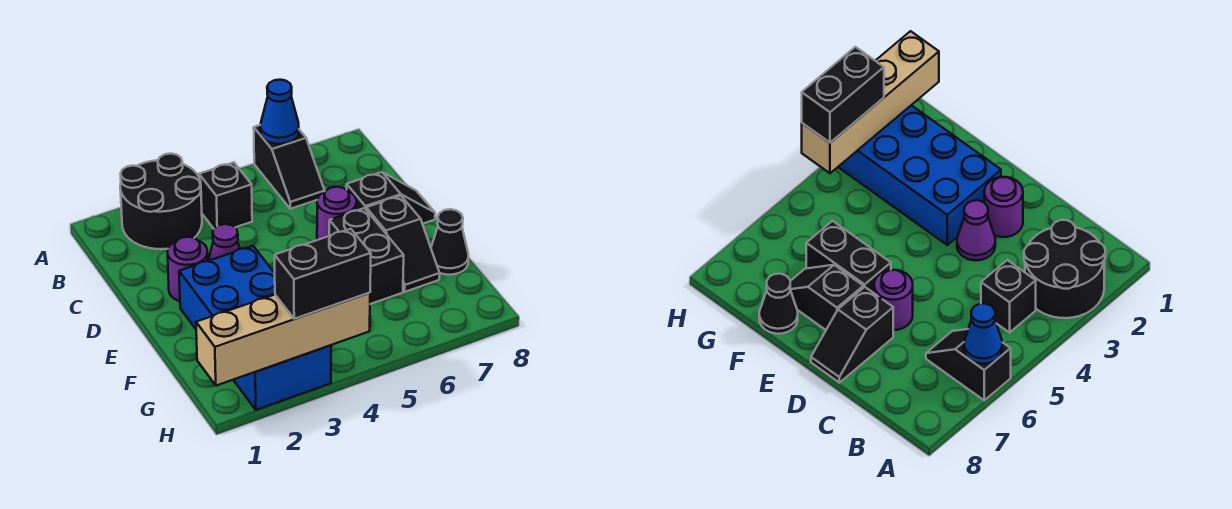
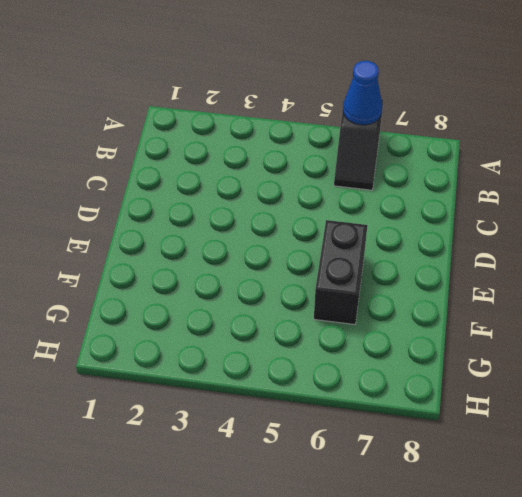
none -> black 2x2 round brick [120,154,202,249]
none -> black 1x1 brick [199,162,252,228]
none -> purple 1x1 round brick [168,237,208,301]

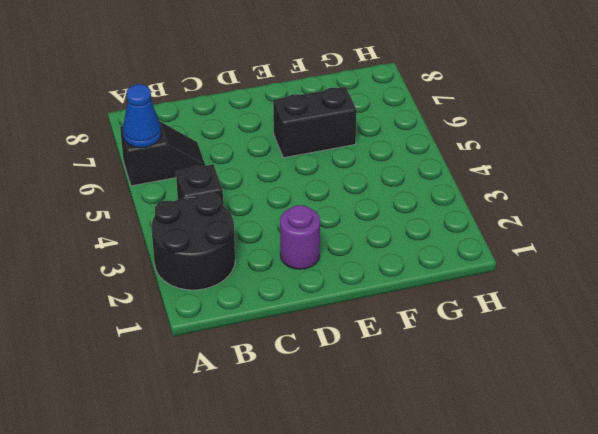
none -> purple 1x1 cone [208,224,240,261]
none -> purple 1x1 round brick [317,187,356,240]
none -> black 1x2 slope [347,172,435,224]

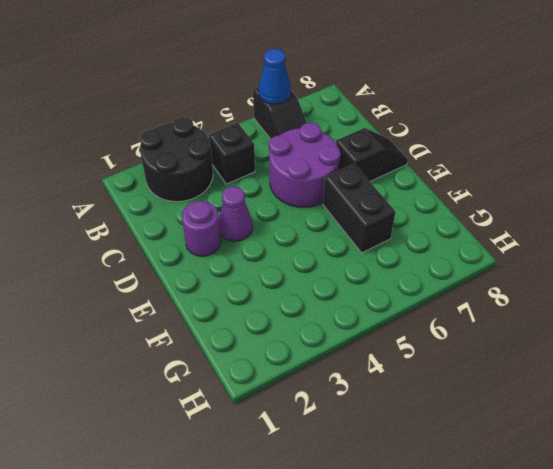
purple 2x2 round brick [269,123,341,208] -> purple 1x1 round brick [317,187,356,240]
none -> blue 2x4 brick [179,246,331,410]
none -> black 1x2 slope [366,196,440,292]
none -> black 1x1 cone [431,209,469,275]

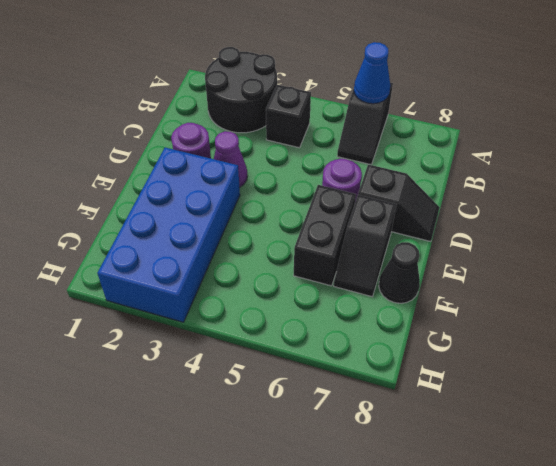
none -> tan 1x4 brick [196,293,370,386]
none -> black 1x2 brick [275,229,371,319]

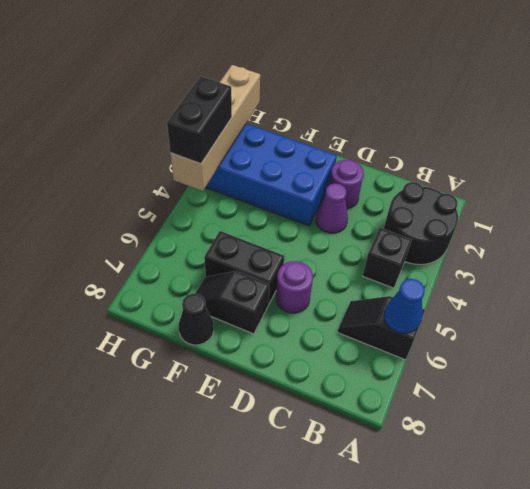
none -> black 1x2 slope [347,172,435,224]

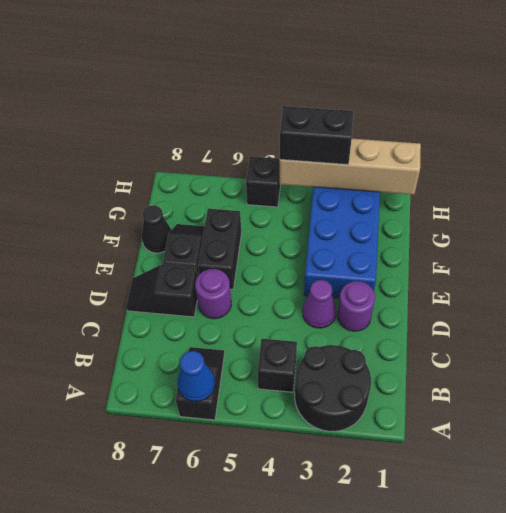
black 1x1 brick [246,157,281,207] -> none

